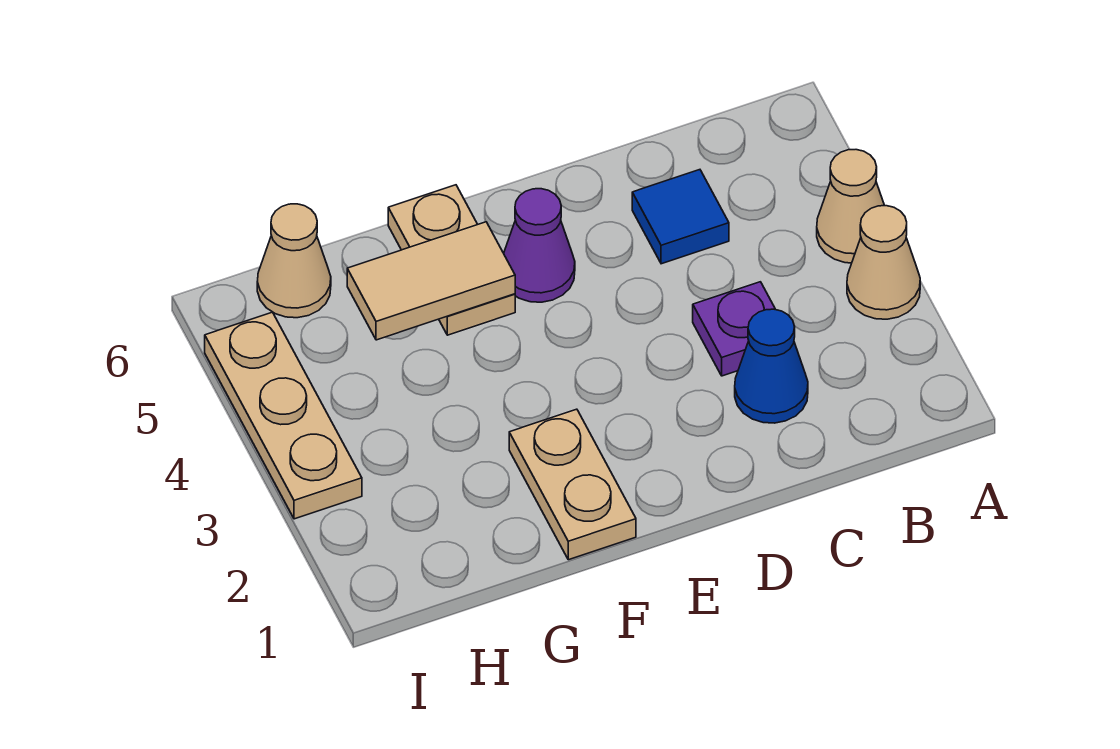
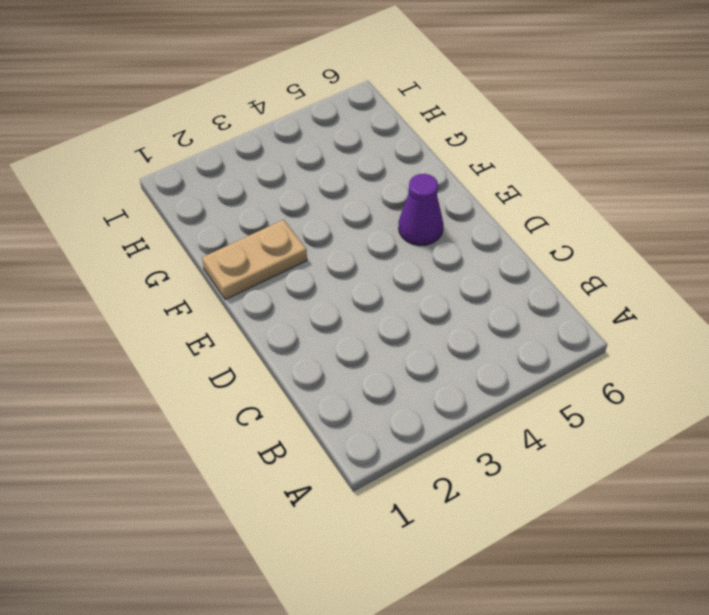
none -> tan 1x1 cone [847,206,920,319]
none -> tan 1x1 cone [817,150,885,263]

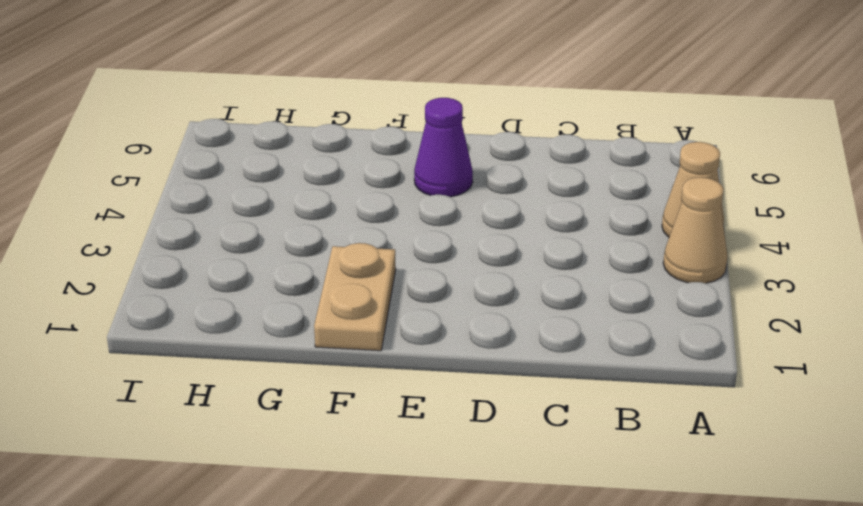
none -> blue 1x1 cone [735,309,808,423]
none -> purple 1x1 plate [693,282,776,376]

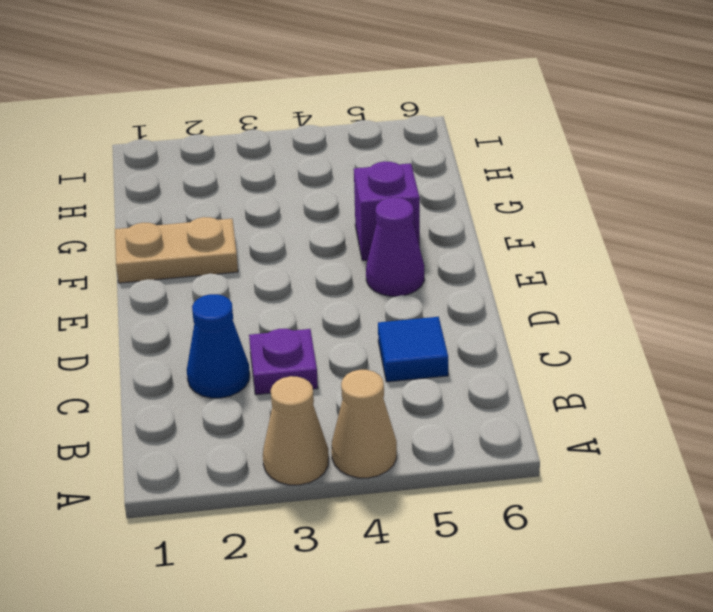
purple 1x1 brick [354,161,420,261] -> tan 1x2 plate [388,185,515,335]
none -> tan 1x1 cone [257,204,331,318]
none -> tan 1x3 plate [205,312,362,519]

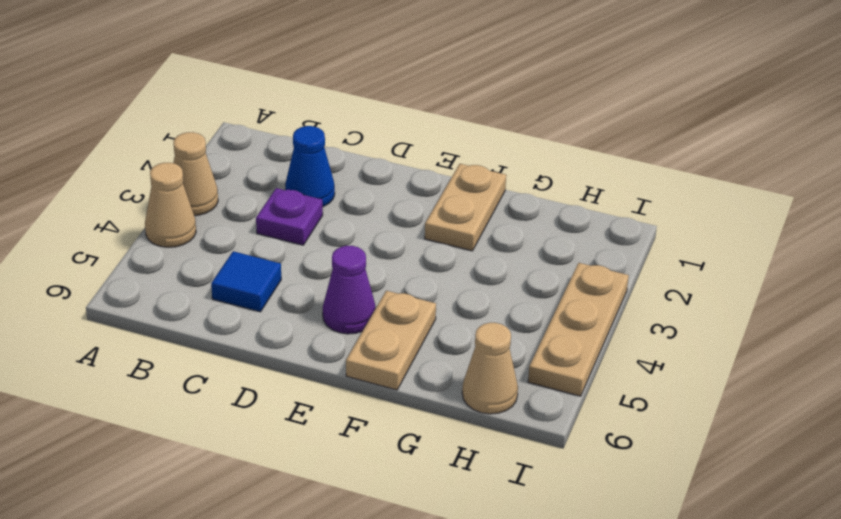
none -> tan 1x2 tile [347,222,515,340]

